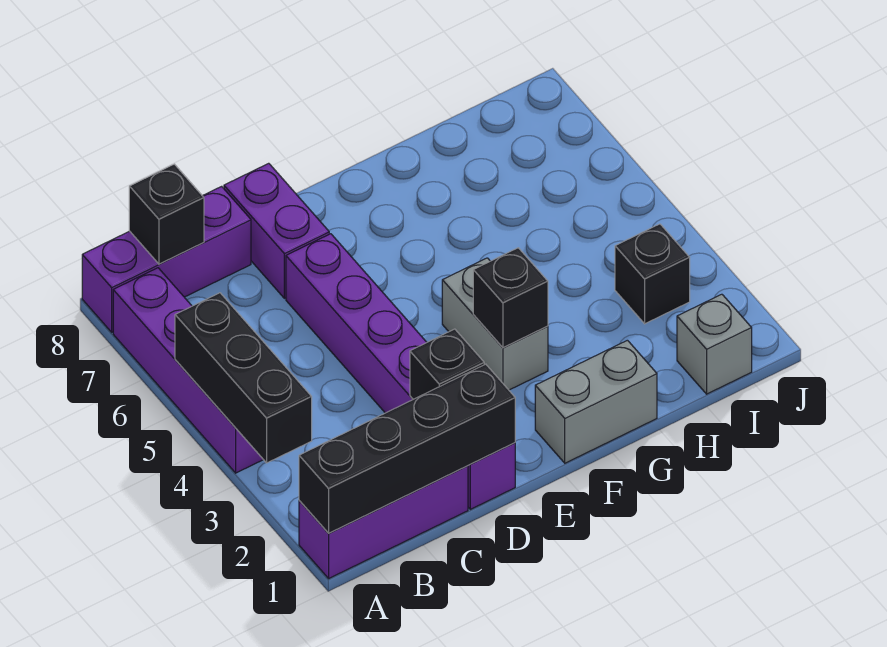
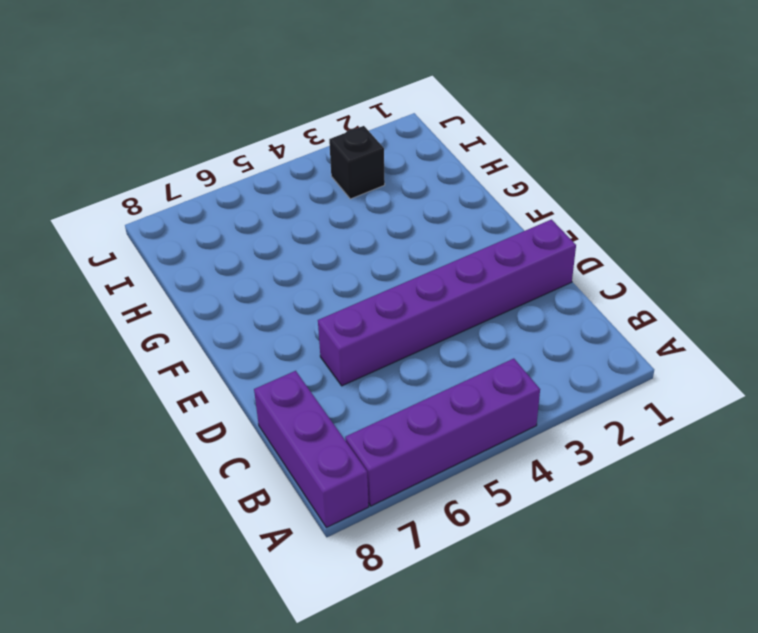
none -> purple 1x3 brick [299,466,468,578]
none -> purple 1x2 brick [224,163,329,298]
none -> grey 1x2 brick [535,340,657,463]

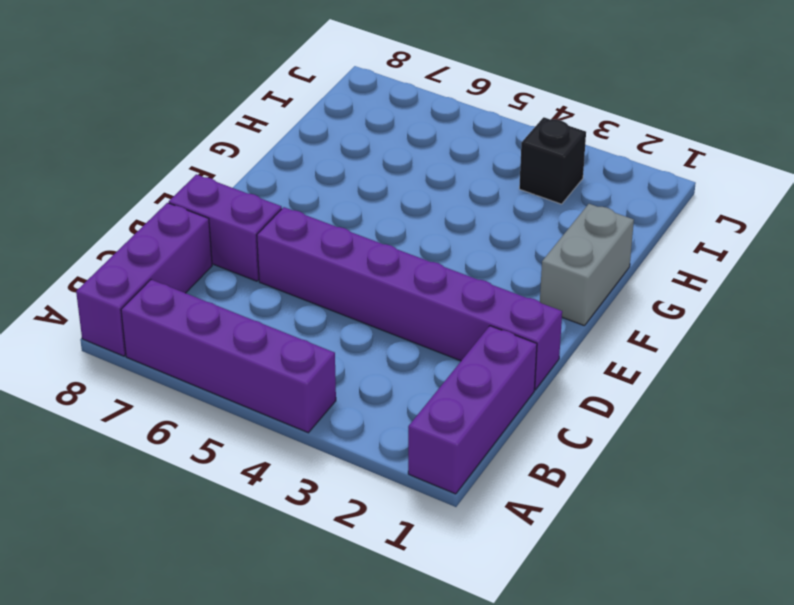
none -> grey 1x2 brick [442,258,548,390]
none -> grey 1x1 brick [677,294,752,394]
none -> black 1x4 brick [299,364,515,533]

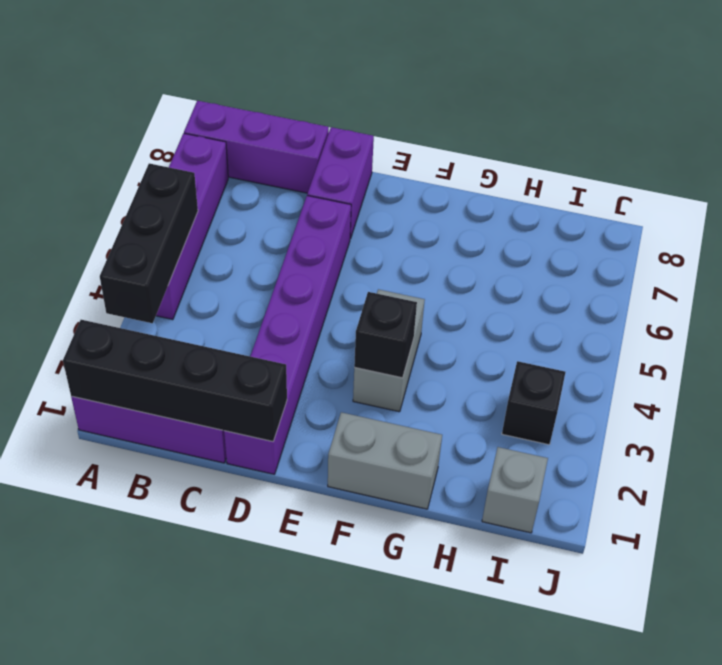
none -> black 1x1 brick [129,164,204,264]
none -> black 1x1 brick [410,329,484,399]

